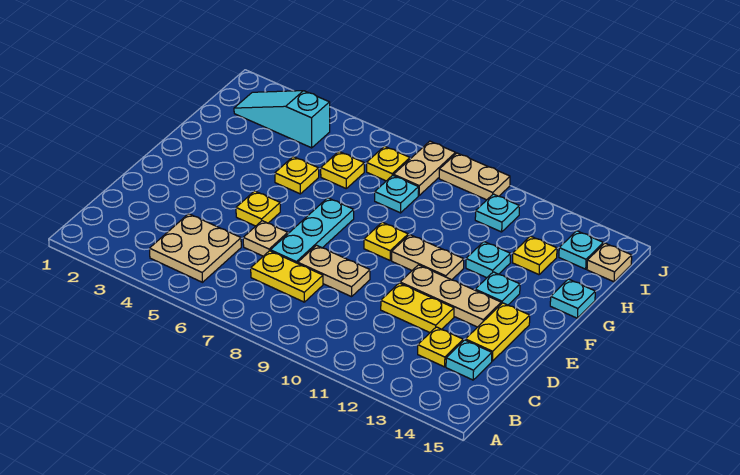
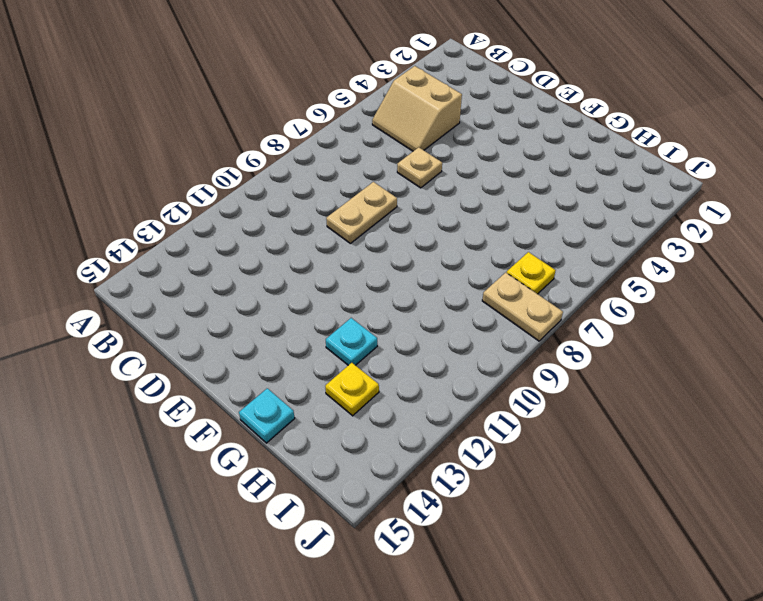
tan 2x2 slope [372,66,462,151] -> tan 2x2 plate [150,214,241,282]
none -> yellow 1x2 plate [251,251,323,302]
none -> yellow 1x1 plate [418,327,463,367]
none -> cyan 1x1 plate [446,340,492,380]

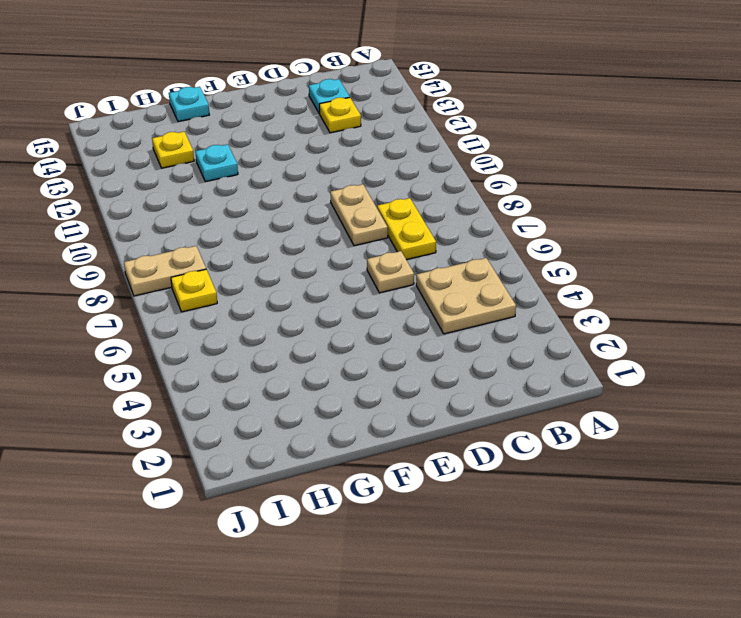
none -> cyan 1x3 plate [270,198,354,263]
none -> yellow 1x2 plate [381,283,454,333]
none -> yellow 1x2 plate [466,303,530,361]

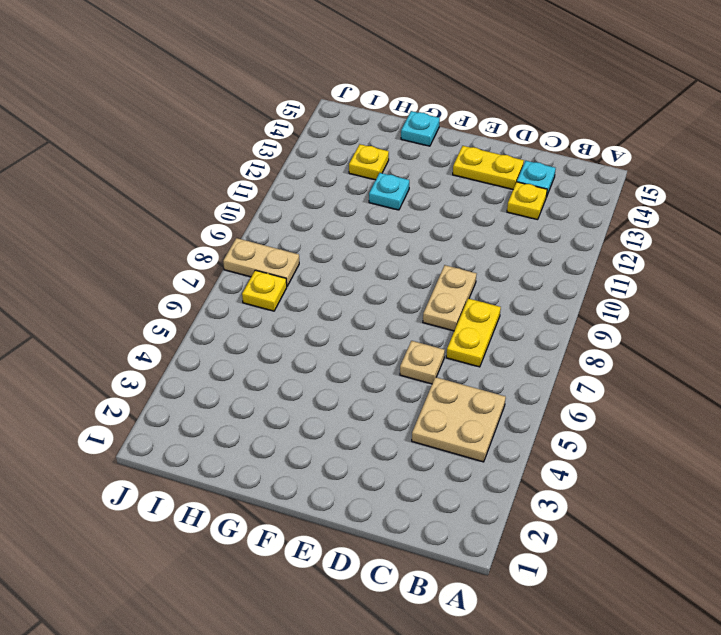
none -> cyan 1x3 plate [270,198,354,263]
none -> yellow 1x2 plate [381,283,454,333]
none -> yellow 1x1 plate [236,191,280,226]

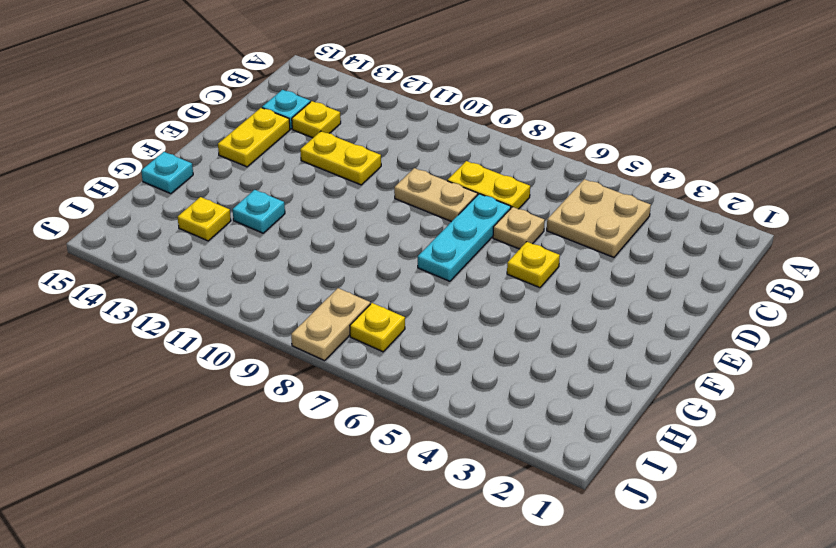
none -> tan 1x3 plate [400,265,501,327]
none -> yellow 1x1 plate [364,222,408,260]
none -> tan 1x2 plate [392,235,464,280]

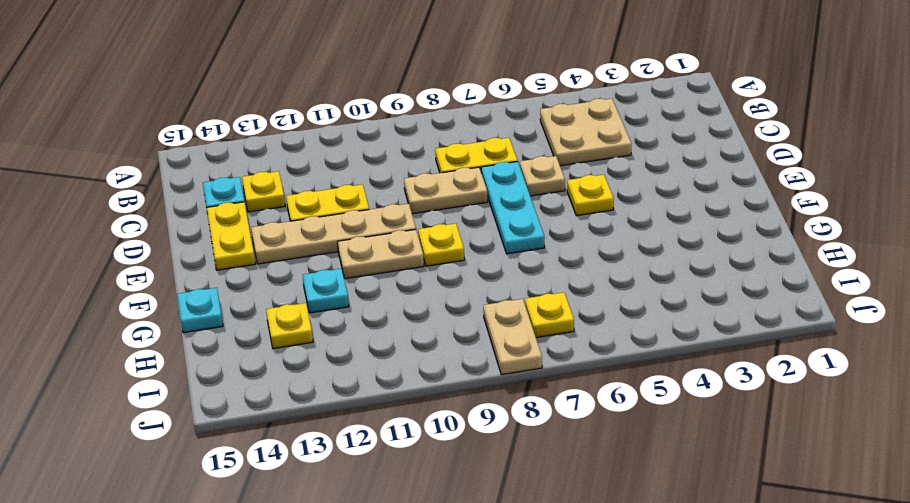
tan 1x4 plate [251,204,416,264] -> tan 1x3 plate [400,265,501,327]
none -> cyan 1x1 plate [475,272,520,305]
none -> yellow 1x1 plate [275,157,319,194]
none -> yellow 1x1 plate [321,152,364,188]

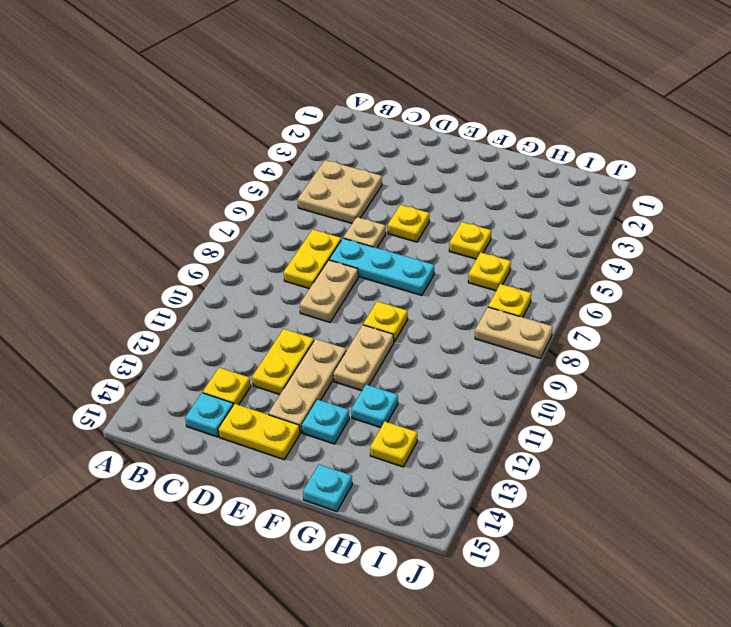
none -> cyan 1x1 plate [375,175,419,213]
none -> cyan 1x3 slope [234,91,330,148]
none -> cyan 1x1 plate [475,194,519,232]

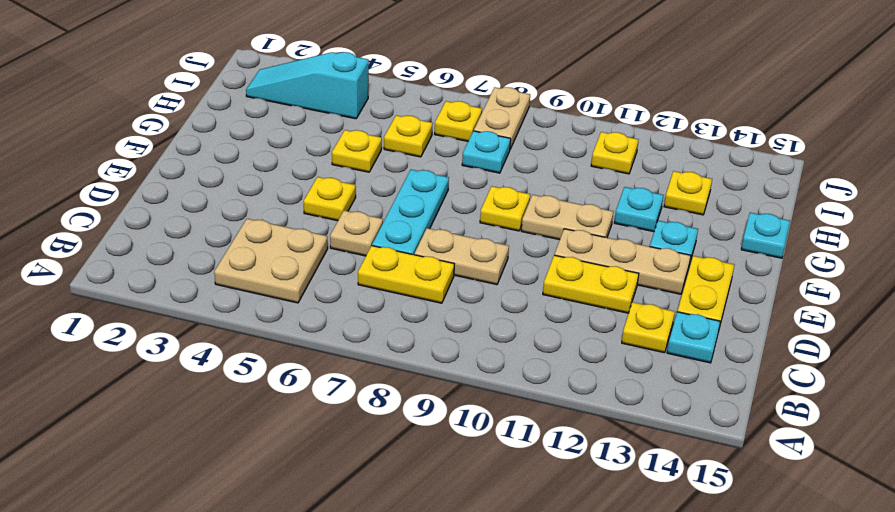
yellow 1x1 plate [591,132,638,174] -> cyan 1x1 plate [475,194,519,232]
none -> cyan 1x1 plate [559,231,603,269]
none -> tan 1x1 plate [587,243,632,282]
none -> tan 1x2 plate [439,153,510,200]

